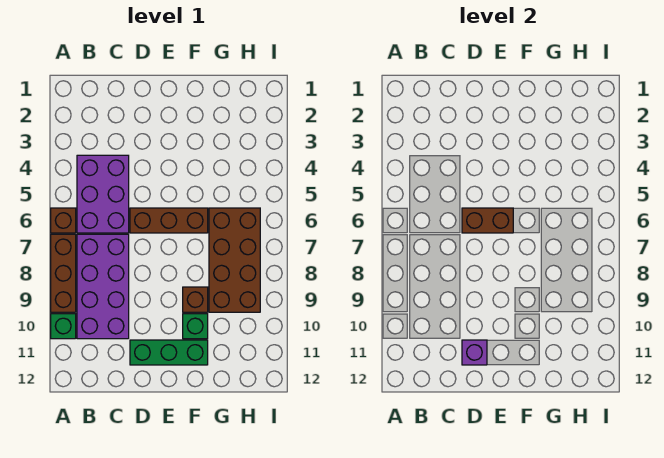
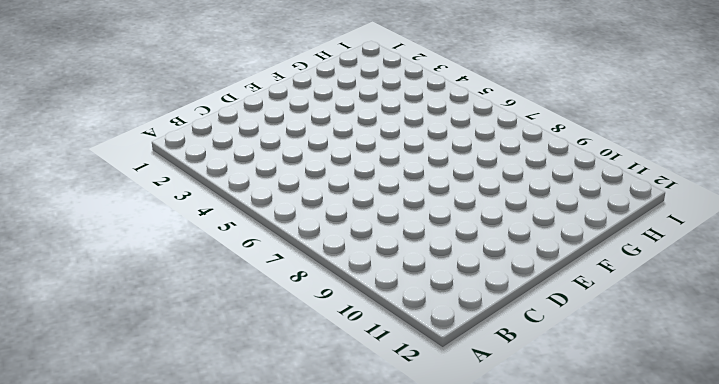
none -> brown 1x1 brick [51,208,76,233]
none -> brown 1x3 brick [51,234,76,312]
none -> green 1x1 brick [51,314,76,339]

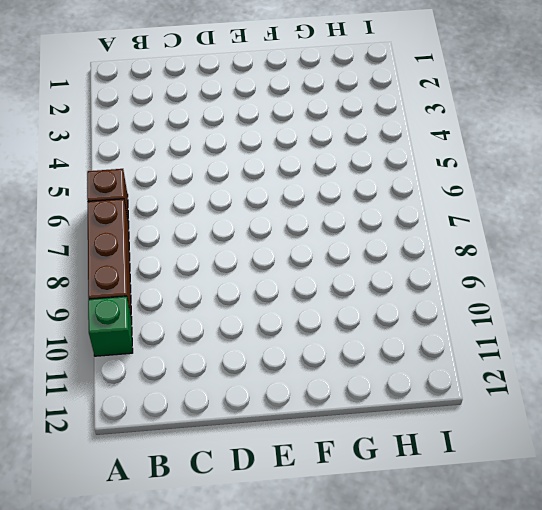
none -> purple 2x3 brick [77,155,129,233]
none -> purple 2x4 brick [77,234,129,339]
none -> brown 1x3 brick [130,208,208,233]

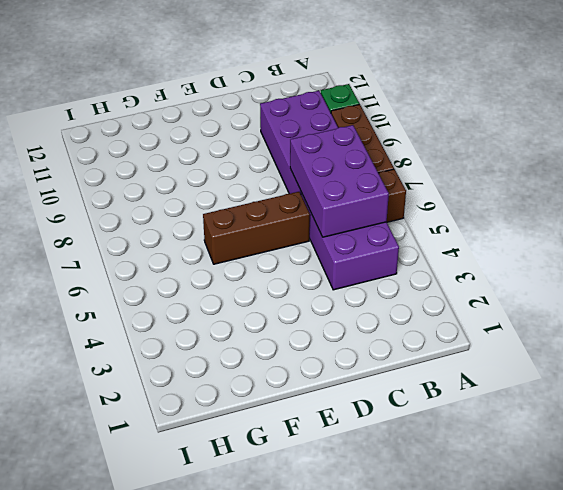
purple 2x3 brick [290,125,389,237] -> none
none -> green 1x3 brick [130,340,208,365]
none -> brown 1x1 brick [183,287,208,312]
none -> green 1x1 brick [183,314,208,339]

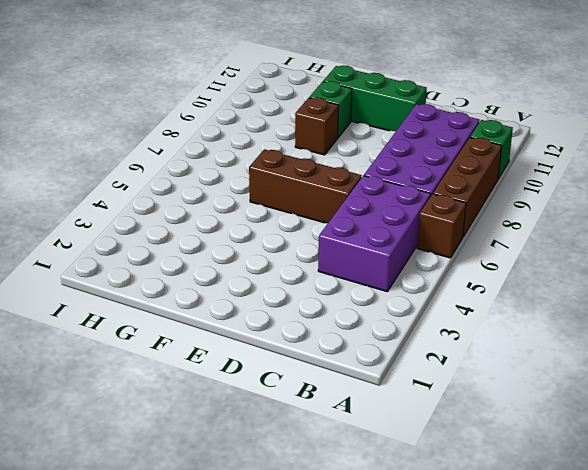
none -> brown 2x4 brick [209,208,260,312]
none -> brown 1x2 brick [462,208,513,233]
none -> purple 1x1 brick [462,340,487,365]

